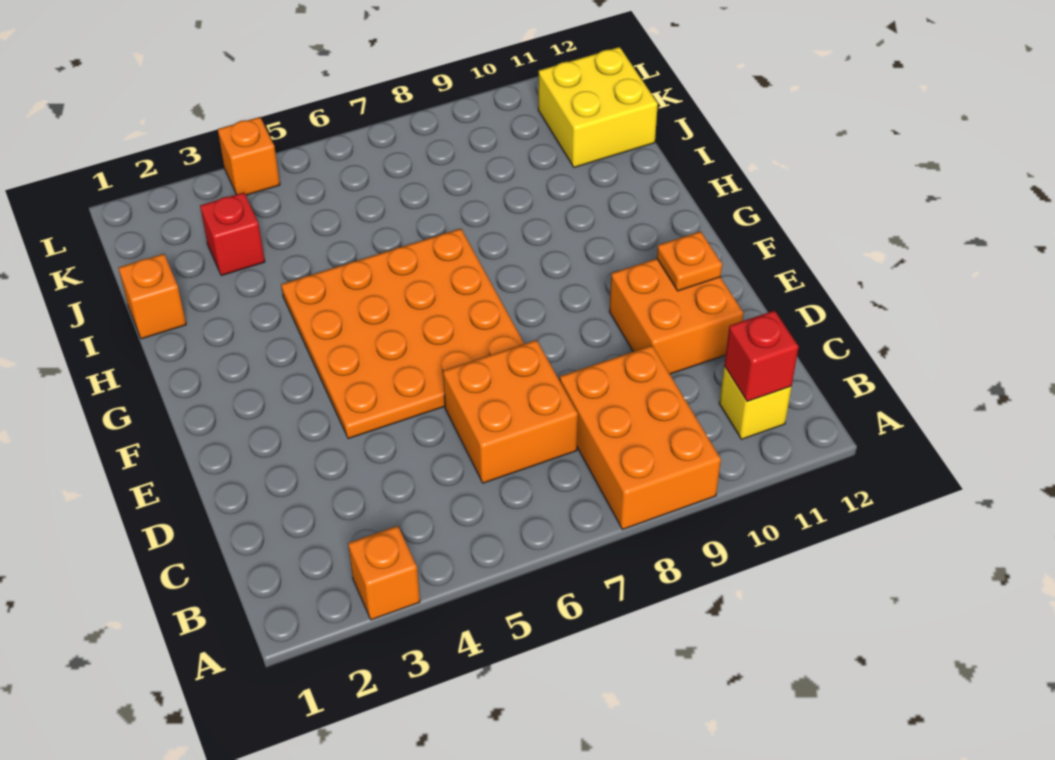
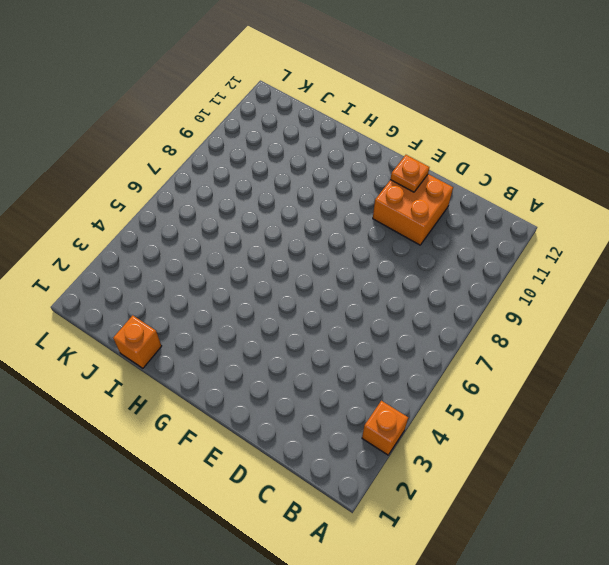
none -> orange 2x3 brick [560,346,721,530]
none -> yellow 1x1 brick [719,366,791,439]
none -> orange 2x2 brick [443,340,578,483]

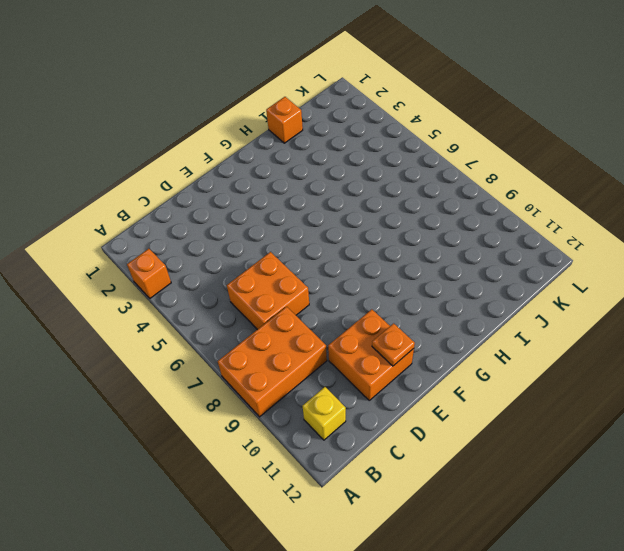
none -> orange 4x4 plate [281,229,524,439]
none -> red 1x1 brick [200,192,265,276]
none -> yellow 2x2 brick [538,47,658,168]

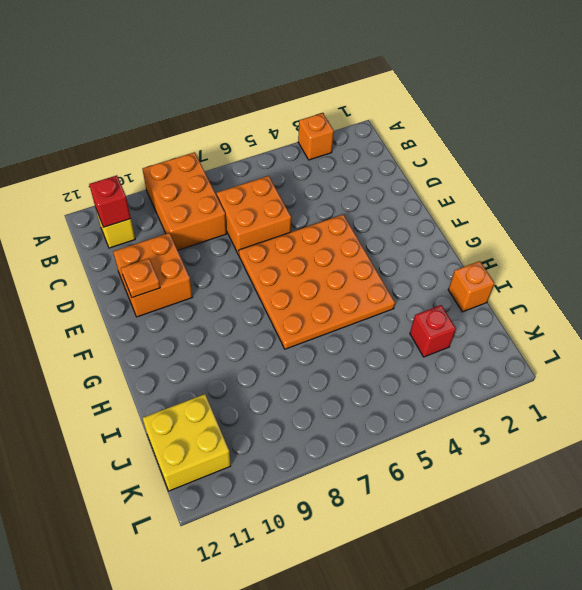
none -> orange 1x1 brick [218,117,280,195]

